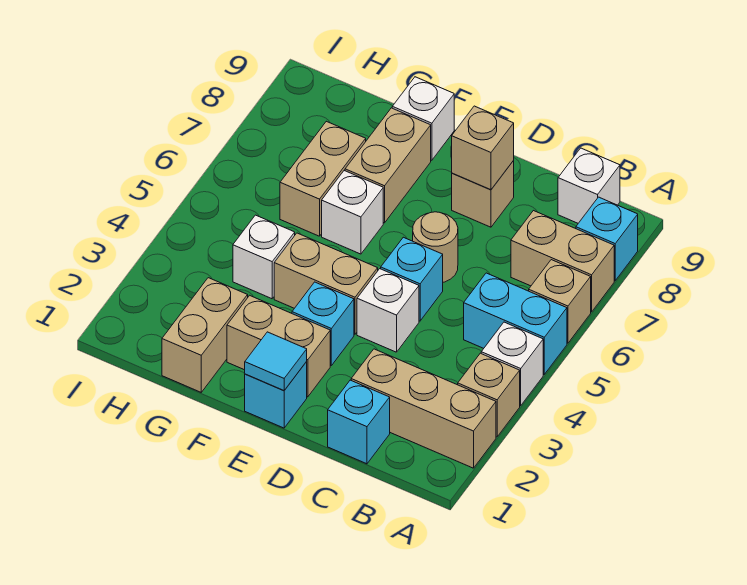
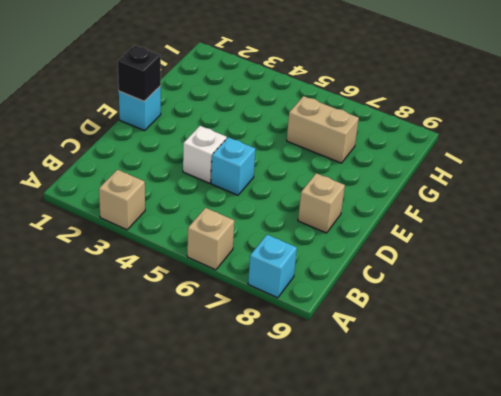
black 1x1 brick [118,45,161,101] -> cyan 1x1 tile [245,332,307,391]
none -> tan 1x3 brick [351,349,496,468]
none -> white 1x1 brick [481,322,543,406]
none -> cyan 1x2 brick [464,273,567,374]

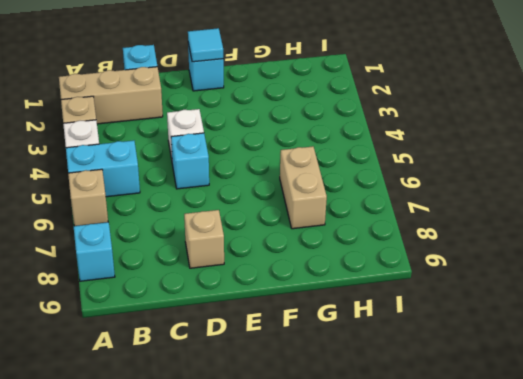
none -> tan 1x2 brick [511,211,614,312]
none -> white 1x1 brick [558,148,620,223]
none -> tan 1x1 round brick [413,212,458,282]

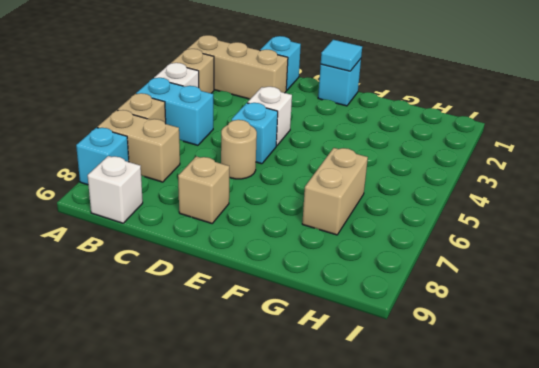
none -> tan 1x2 brick [227,295,330,397]
none -> cyan 1x1 brick [292,282,354,365]
none -> tan 1x2 brick [274,233,378,334]

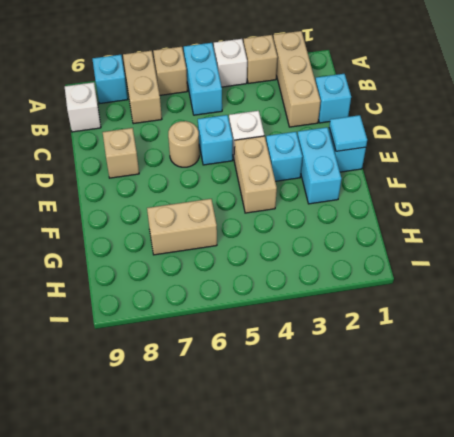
cyan 1x2 brick [297,127,341,204] -> tan 1x2 brick [227,295,330,397]
none -> white 1x1 brick [322,171,383,254]
none -> tan 1x2 brick [345,108,431,223]
none -> white 1x1 brick [392,77,454,160]

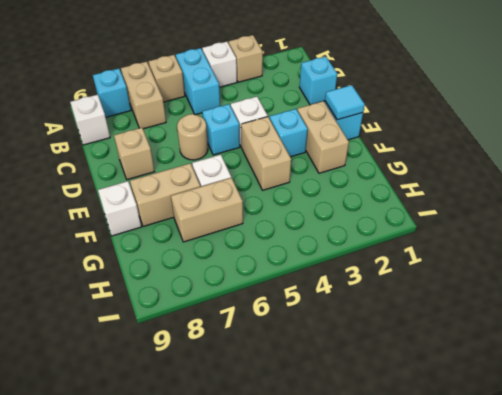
none -> tan 1x3 brick [351,349,496,468]
none -> tan 1x2 brick [162,278,248,392]
none -> white 1x1 brick [233,215,295,299]

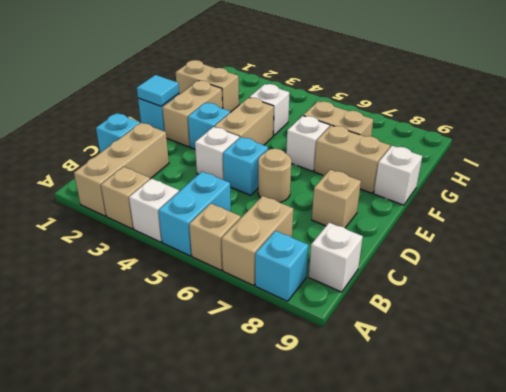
none -> tan 1x1 brick [452,106,514,190]

